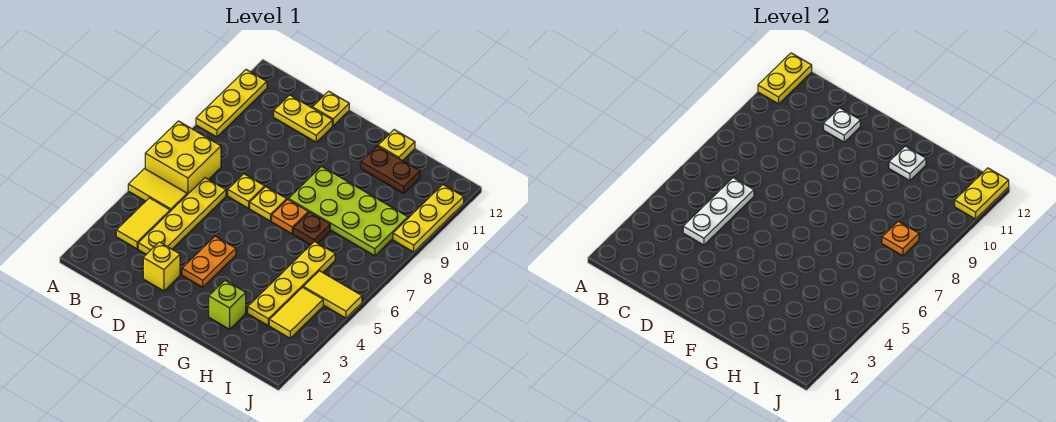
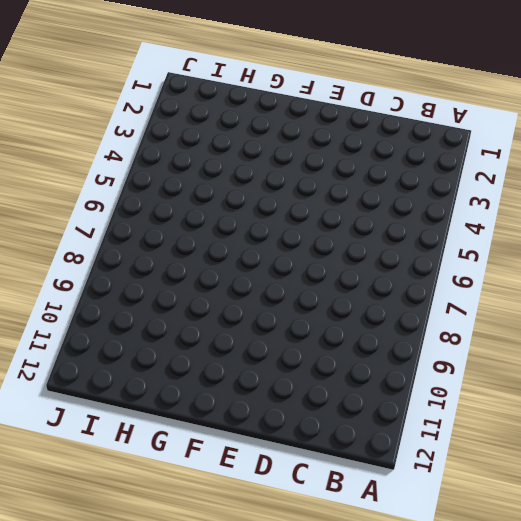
none -> yellow 1x2 tile [128,169,187,211]
none -> yellow 2x2 brick [145,121,221,195]
none -> yellow 1x3 plate [196,70,267,137]

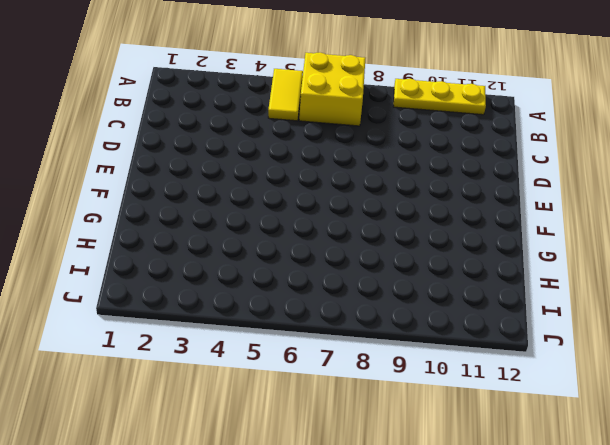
none -> yellow 1x2 tile [116,198,170,249]
none -> yellow 1x4 plate [138,178,226,254]
none -> yellow 1x2 plate [274,95,332,142]

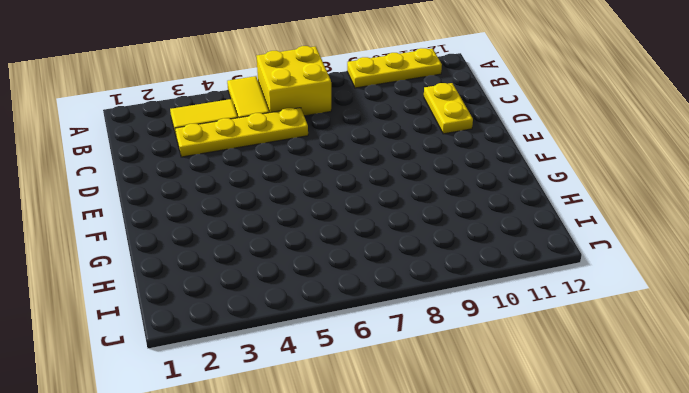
none -> yellow 1x1 brick [143,242,180,291]
none -> yellow 1x1 plate [228,174,265,208]
none -> yellow 1x1 plate [312,91,349,126]

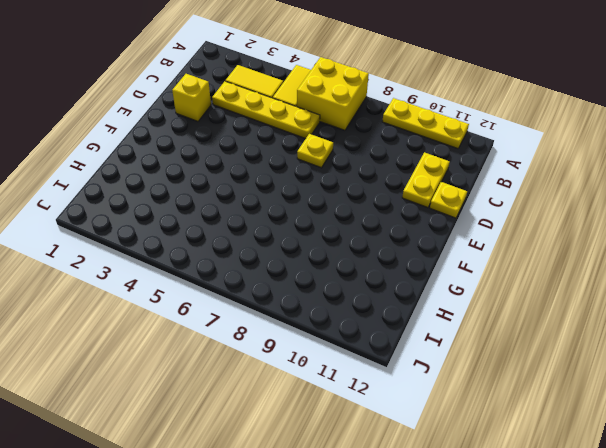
none -> orange 1x2 plate [182,236,236,287]
none -> yellow 1x1 plate [250,187,287,221]
none -> orange 1x1 plate [272,199,308,234]

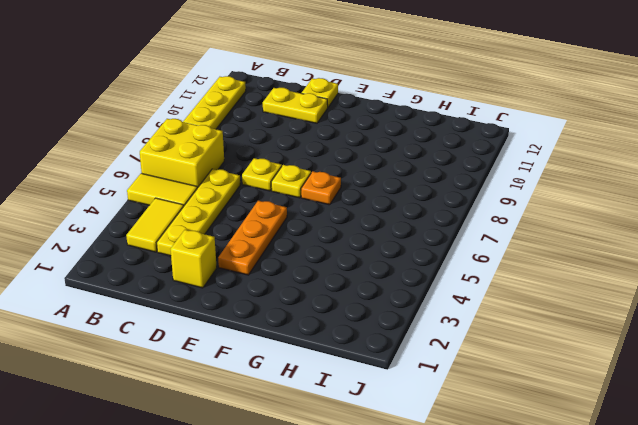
orange 1x3 plate [218,201,287,275] -> orange 1x2 plate [182,236,236,287]
none -> lime 2x4 plate [288,166,408,256]
none -> lime 1x1 brick [209,281,246,329]
none -> brown 1x1 plate [293,212,330,245]

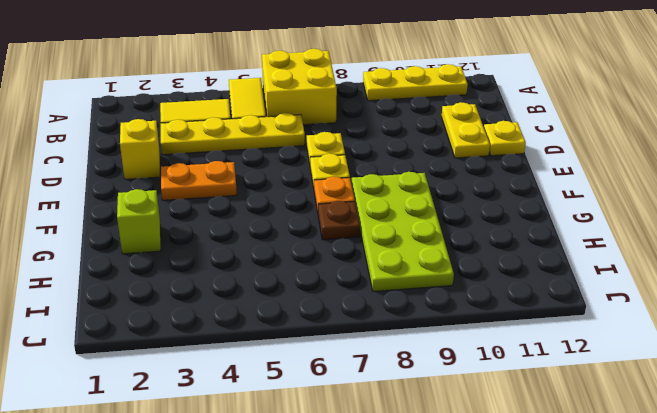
none -> brown 1x2 plate [361,146,420,193]
none -> yellow 1x1 plate [378,130,415,161]
none -> yellow 1x4 plate [248,241,335,325]

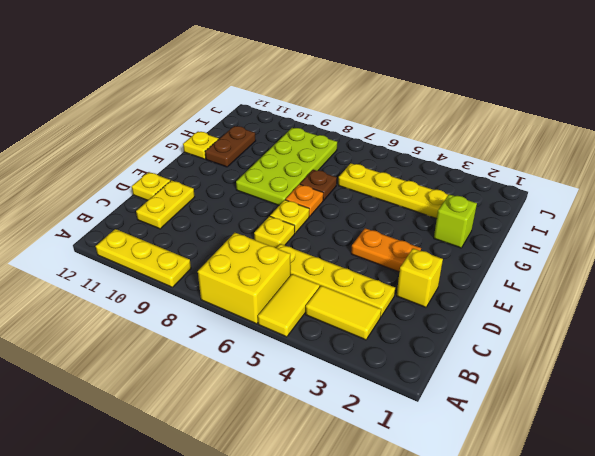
none -> yellow 1x2 tile [269,287,323,338]
none -> yellow 1x2 tile [303,271,362,318]
none -> yellow 1x3 plate [393,185,464,252]

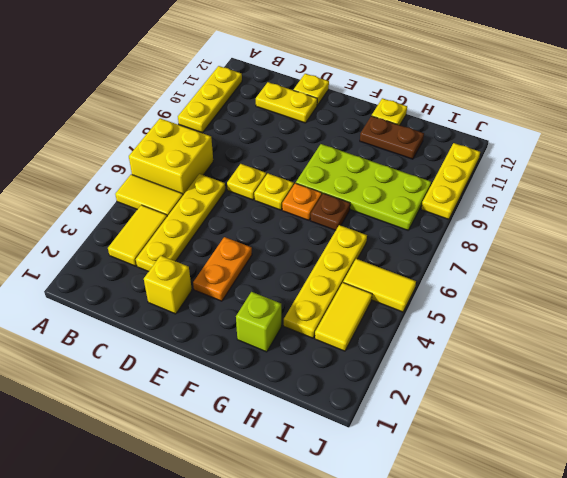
none -> yellow 1x2 plate [758,53,812,104]
none -> white 1x3 plate [683,178,754,245]
none -> white 1x1 plate [824,108,860,142]

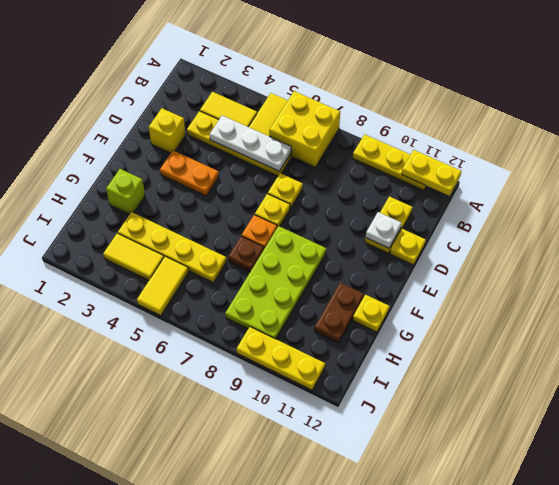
none -> white 1x1 plate [889,146,926,181]
none -> orange 1x1 plate [882,221,919,256]
none -> yellow 1x2 plate [955,168,1009,219]

